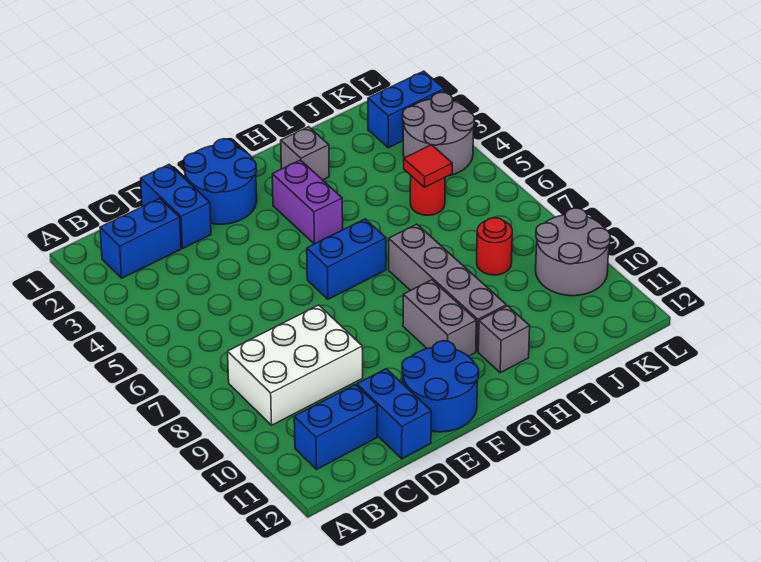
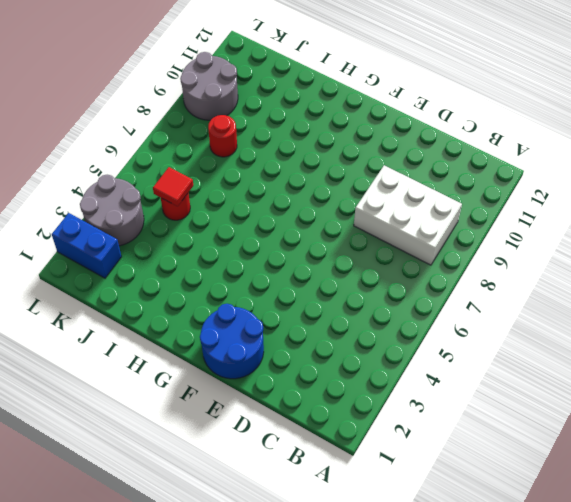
none -> blue 1x2 brick [100,198,181,278]
none -> blue 1x2 brick [294,385,377,469]
none -> blue 1x2 brick [141,164,211,249]

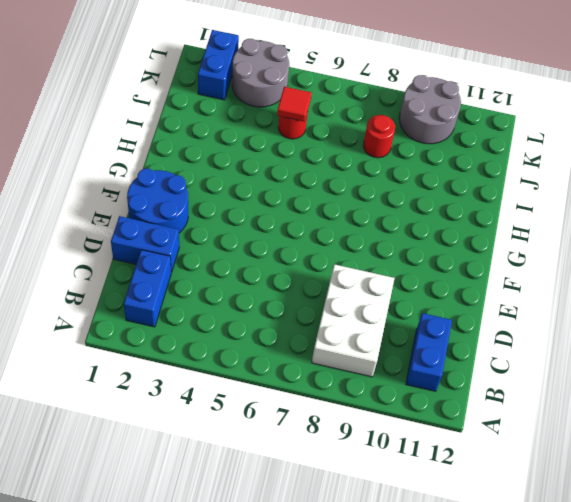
none -> blue 1x2 brick [357,369,431,459]
none -> blue 2x2 round brick [402,341,479,432]
none -> blue 1x2 brick [307,219,386,299]

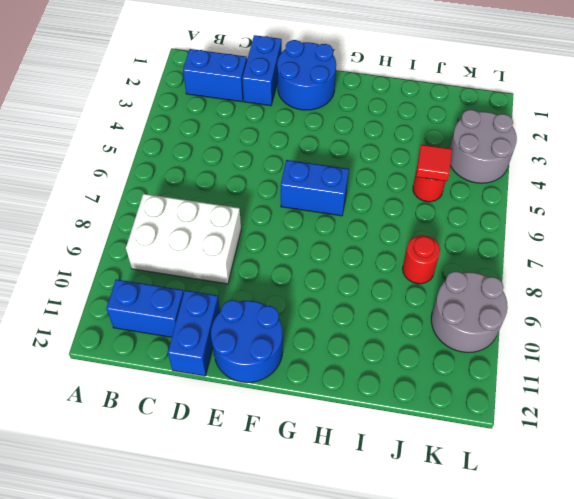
none -> purple 1x2 brick [272,160,343,244]
none -> grey 1x2 brick [403,280,476,356]
none -> grey 1x1 brick [281,127,329,180]

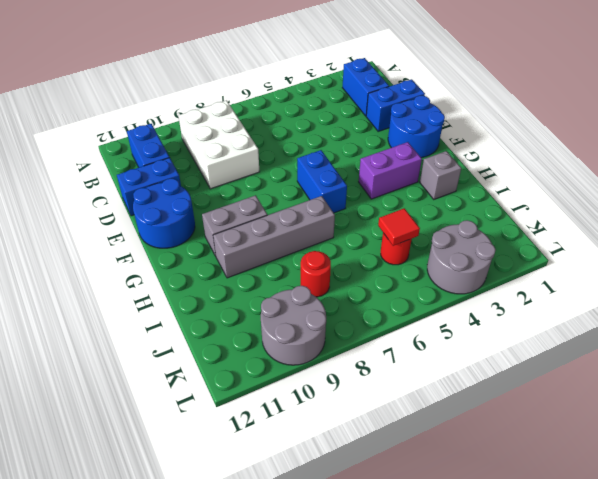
none -> grey 1x1 brick [478,306,530,373]
none -> blue 1x2 brick [368,71,444,148]

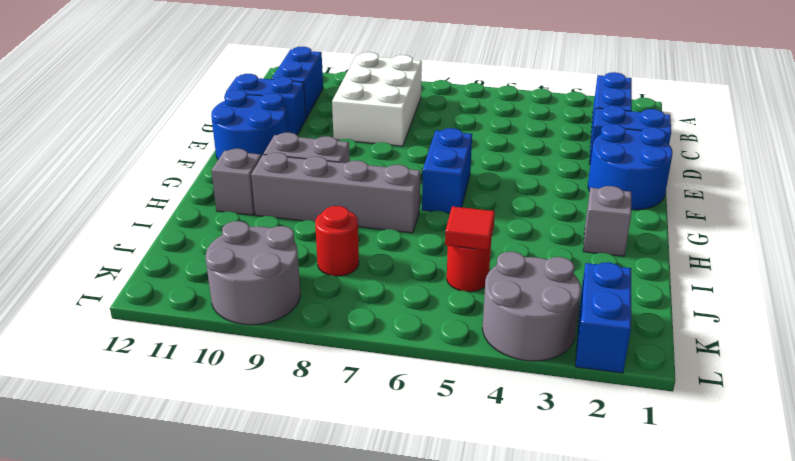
none -> purple 1x2 brick [272,160,343,244]

